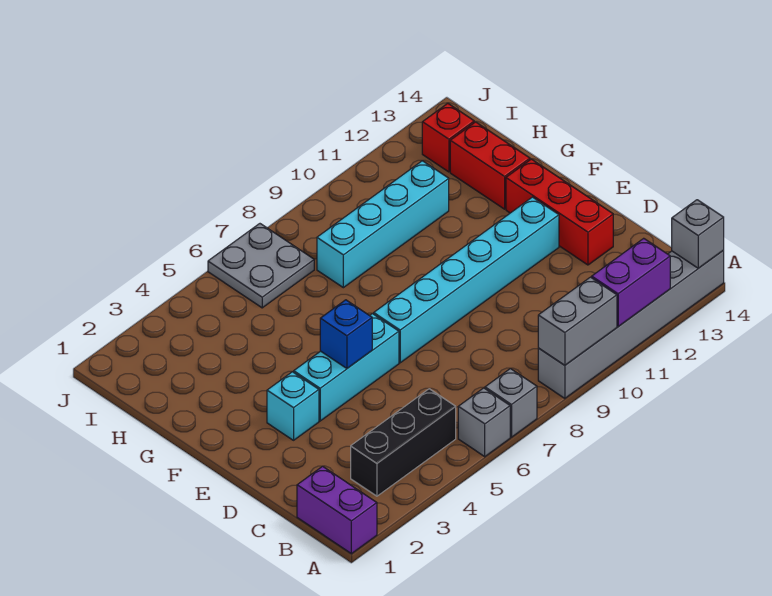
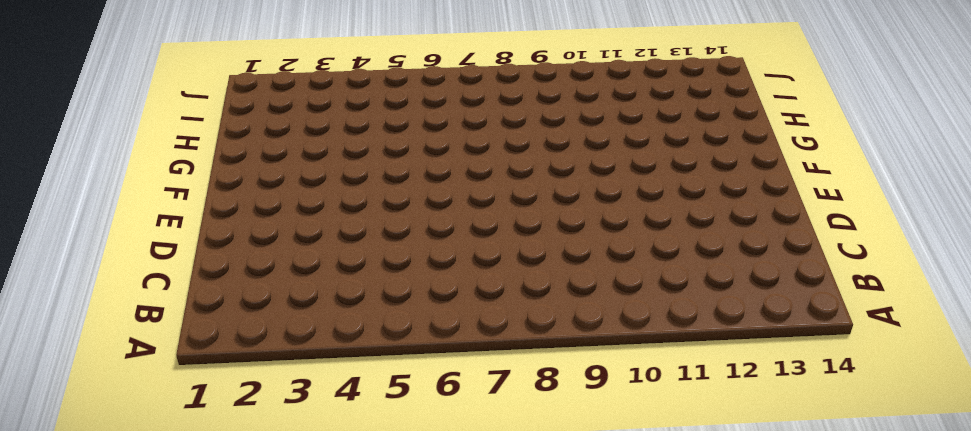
none -> purple 1x2 brick [297,466,377,554]
none -> grey 1x1 brick [458,388,510,457]
none -> grey 1x1 brick [485,369,537,437]

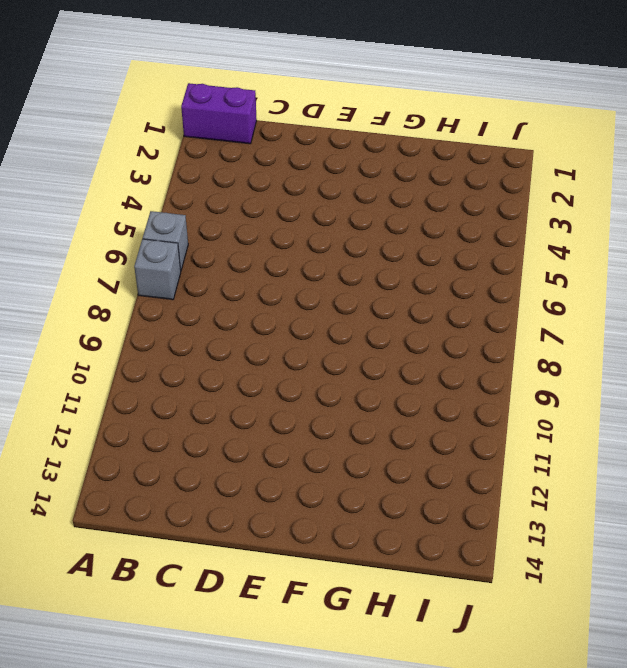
none -> grey 1x6 brick [538,251,724,398]
none -> black 1x3 brick [351,389,456,496]
none -> red 1x3 brick [506,159,613,265]

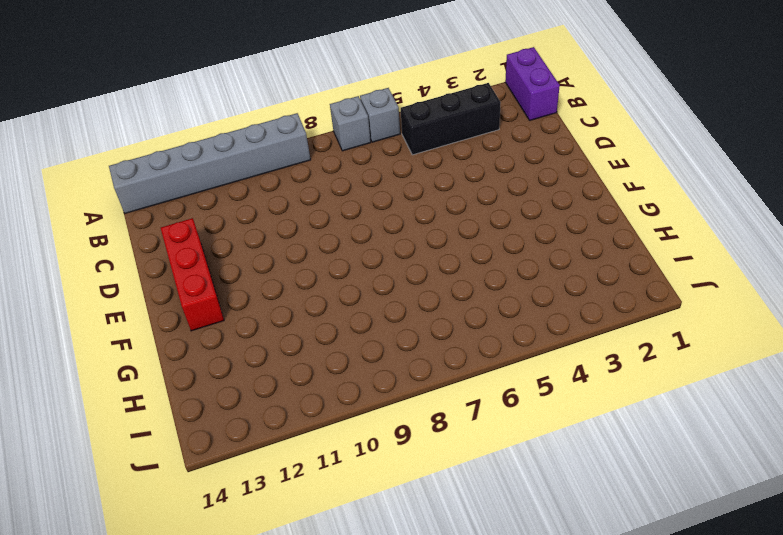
none -> cyan 1x1 brick [267,372,319,440]
none -> cyan 1x3 brick [294,314,399,421]
none -> cyan 1x6 brick [374,197,559,363]

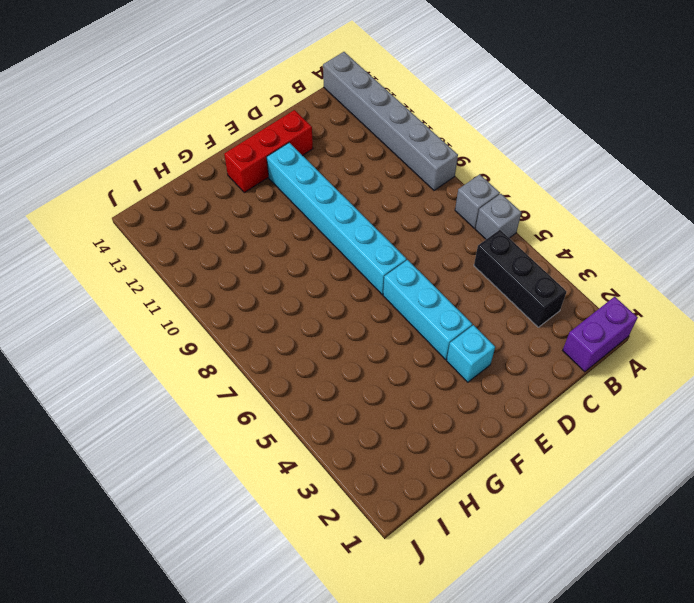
none -> red 1x2 brick [450,122,530,209]
none -> cyan 1x4 brick [317,161,449,288]
none -> grey 2x2 plate [208,224,314,308]

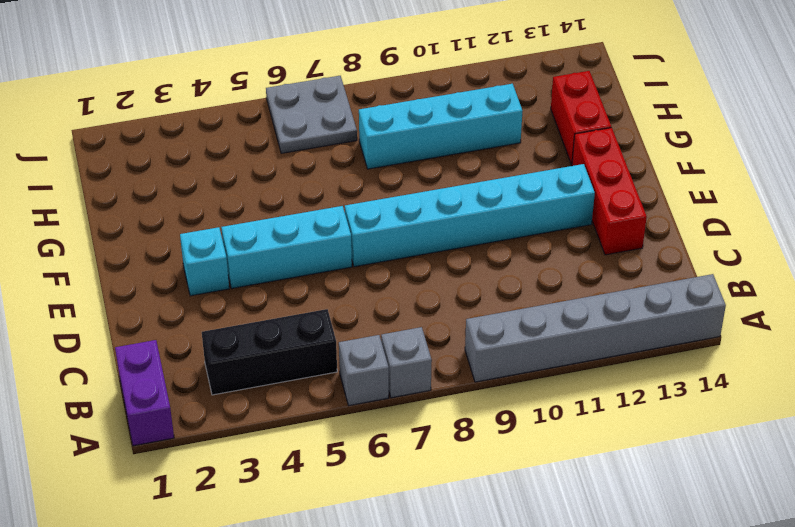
none -> red 1x1 brick [422,103,474,172]
none -> grey 1x2 brick [538,277,617,365]
none -> purple 1x2 brick [592,238,670,326]

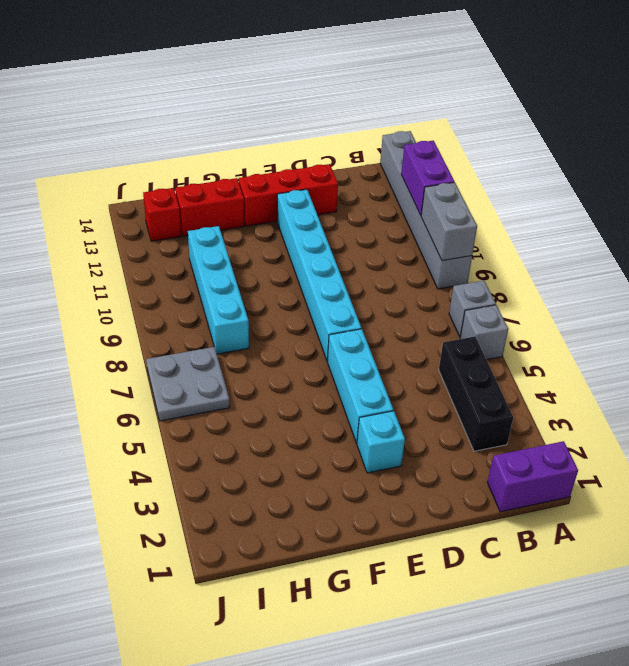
none -> grey 1x1 brick [672,200,724,268]
none -> blue 1x1 brick [320,300,372,368]

